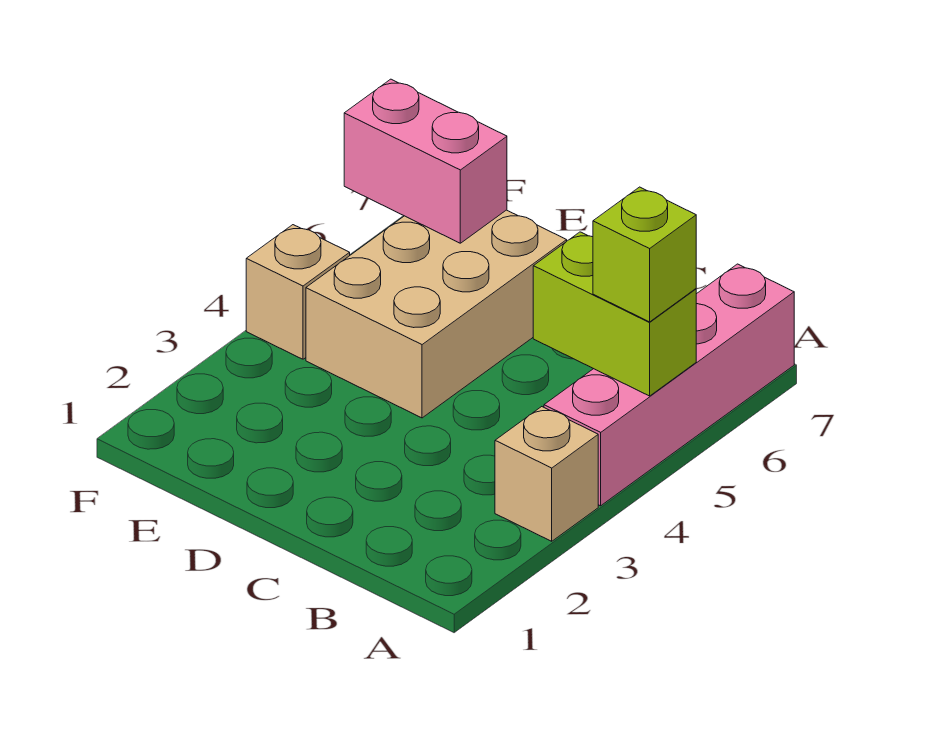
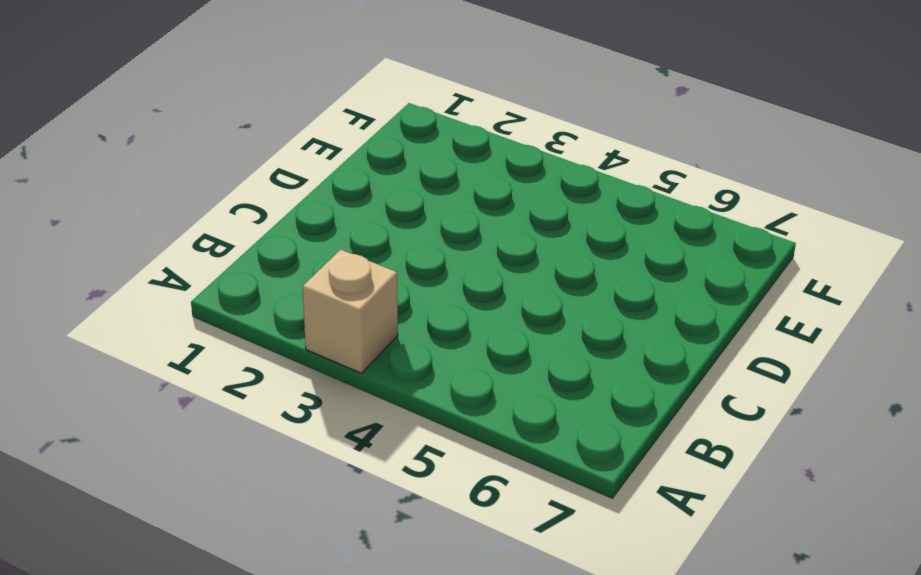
none -> pink 1x4 brick [544,264,794,506]
none -> tan 2x3 brick [306,210,567,418]

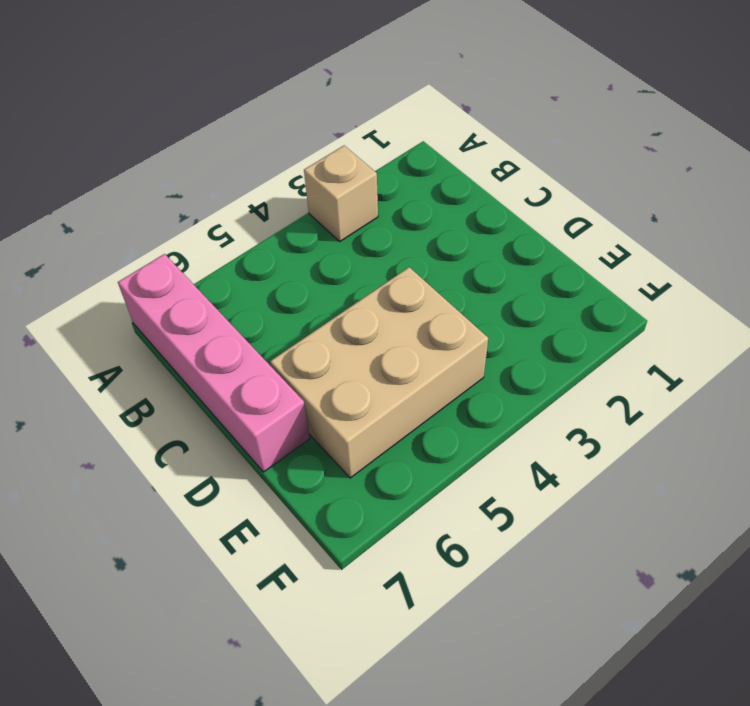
pink 1x4 brick [118,254,310,472] -> pink 1x4 brick turned to [544,264,794,506]
none -> tan 1x1 brick [246,225,350,359]
none -> lime 1x2 brick [533,232,696,396]

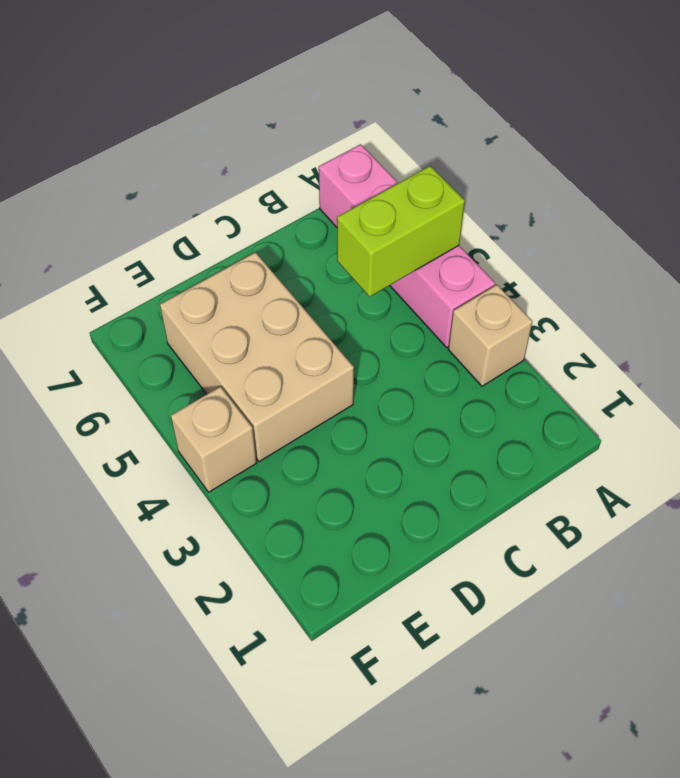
none -> pink 1x2 brick [344,79,507,243]
none -> lime 1x1 brick [593,187,696,322]

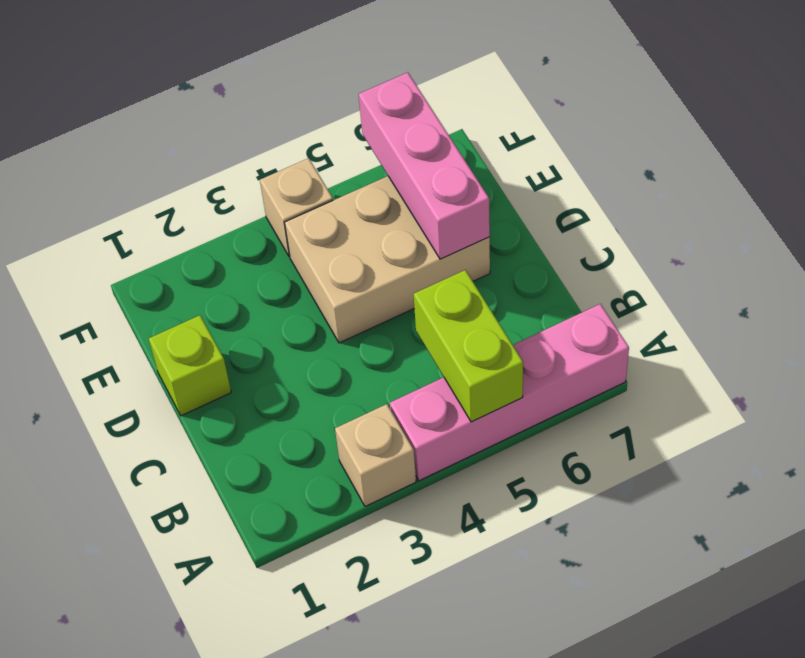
lime 1x1 brick [149,315,231,416] -> lime 1x1 brick moved to [593,187,696,322]
pink 1x3 brick [359,72,490,259] -> pink 1x2 brick [344,79,507,243]

